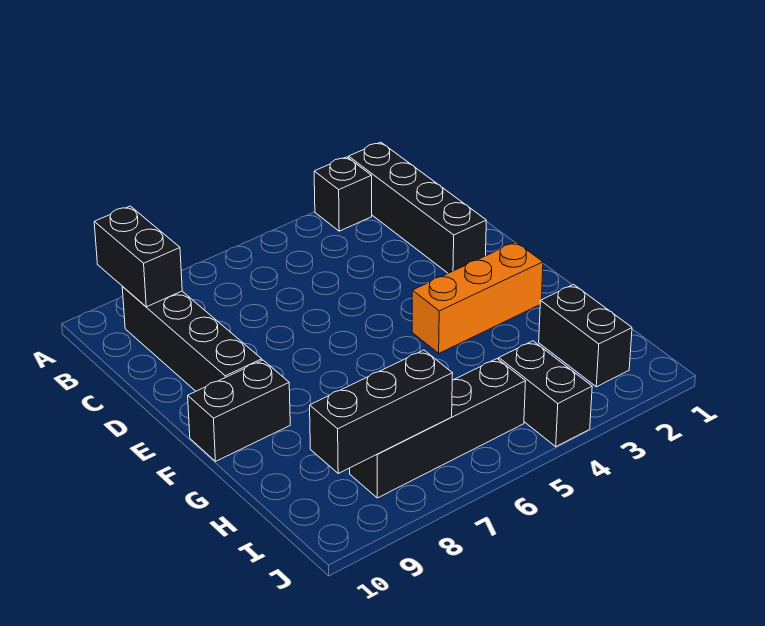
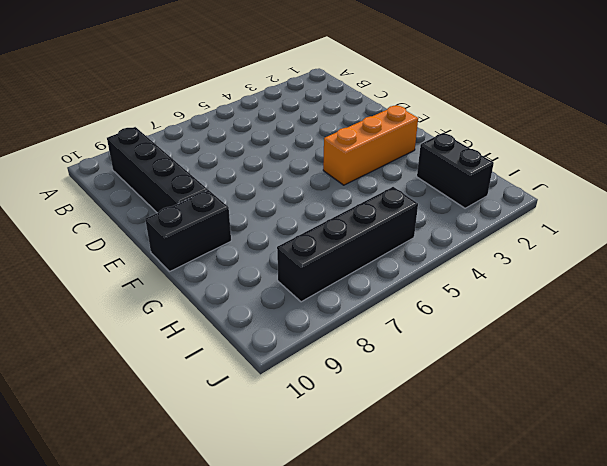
none -> black 1x4 brick [349,142,486,273]
none -> black 1x1 brick [314,157,372,231]

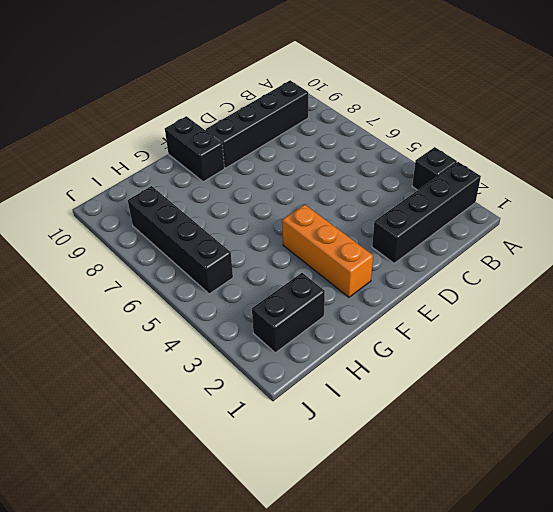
none -> black 1x2 brick [499,341,592,447]
none -> black 1x2 brick [94,206,182,307]

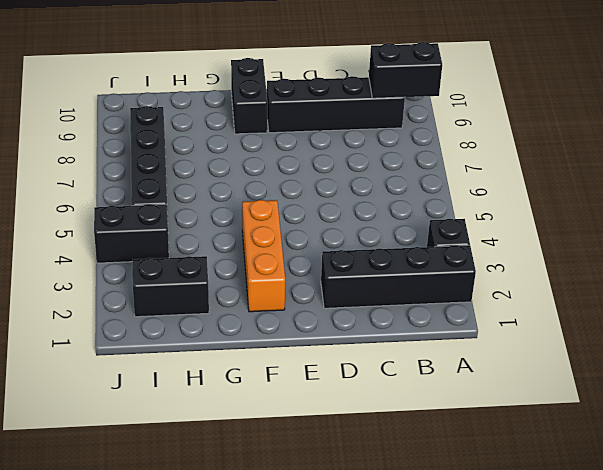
none -> black 1x3 brick [310,350,453,473]

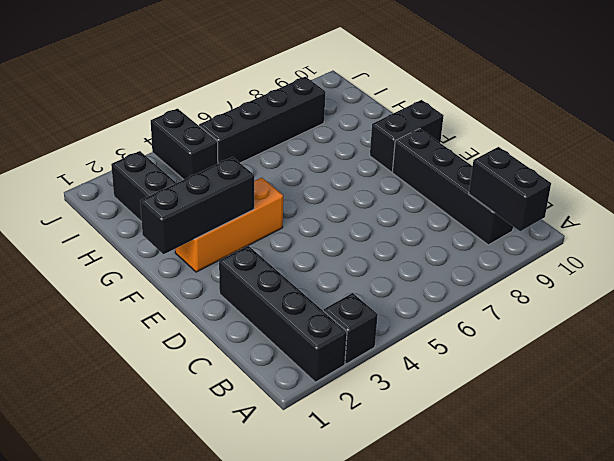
black 1x3 brick [140,157,254,254] -> black 1x3 brick moved to [310,350,453,473]

